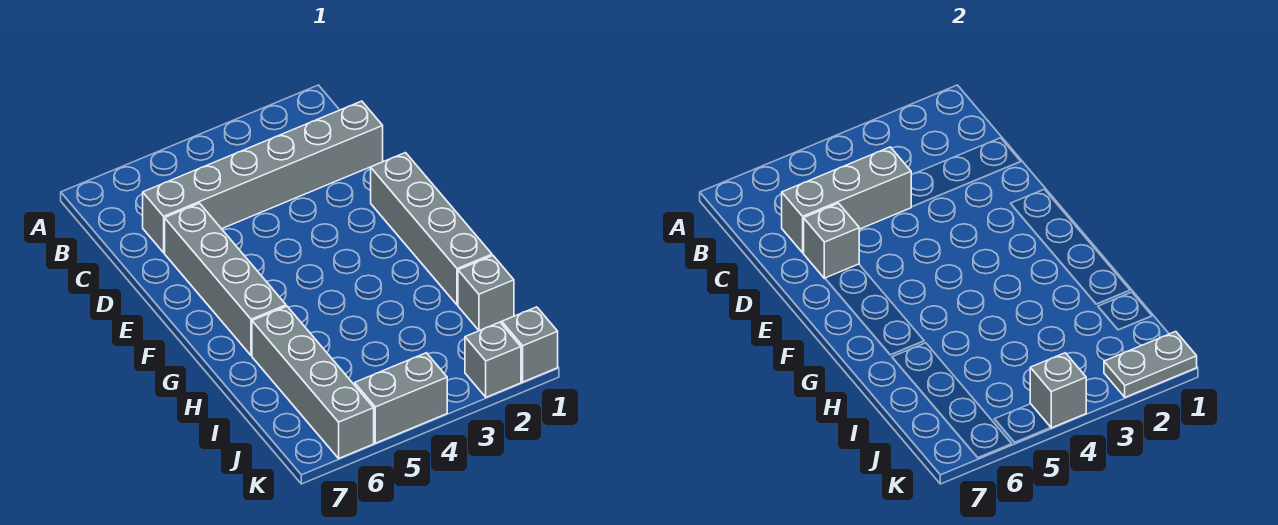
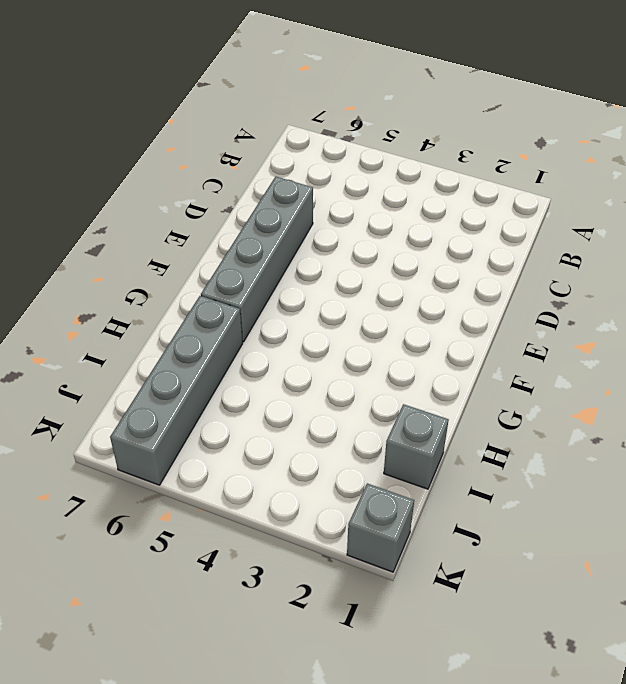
none -> grey 1x6 brick [143,101,383,253]
none -> grey 1x4 brick [371,153,492,305]
none -> grey 1x1 brick [465,322,521,397]

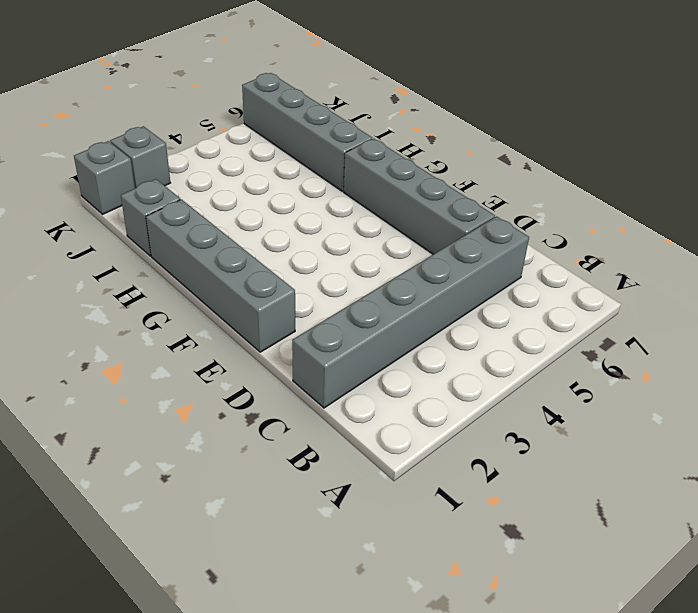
none -> grey 1x2 brick [355,353,447,443]
none -> grey 1x3 brick [782,147,911,253]
none -> grey 1x1 brick [804,203,859,278]

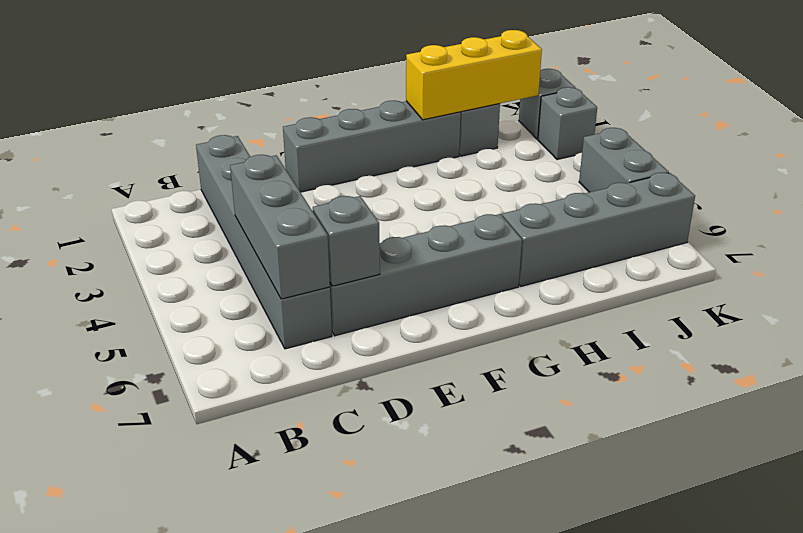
yellow 1x3 brick [406,30,542,120] -> none
none -> grey 1x2 plate [1104,332,1197,397]
none -> grey 1x1 brick [1030,353,1086,428]

